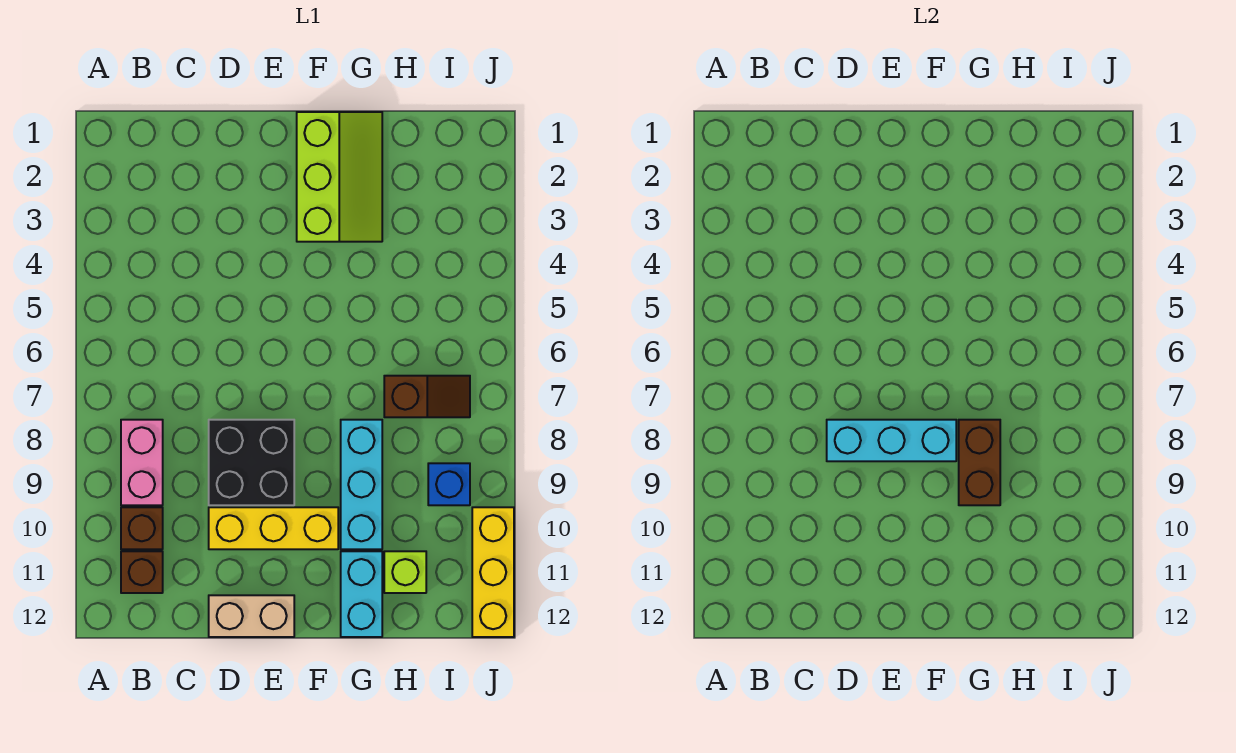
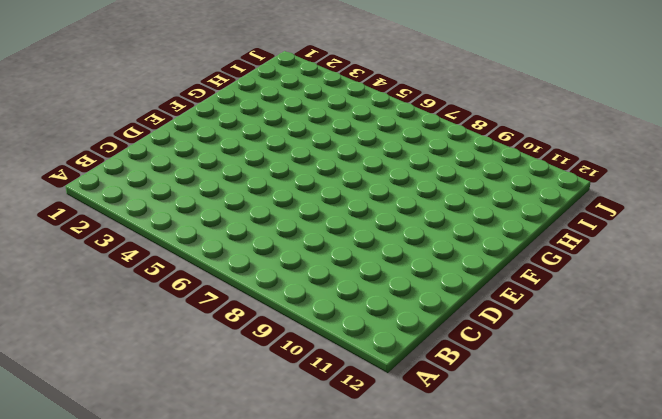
none -> pink 1x2 brick [121,420,163,505]
none -> brown 1x1 brick [121,507,163,549]
none -> brown 1x1 brick [121,551,163,593]

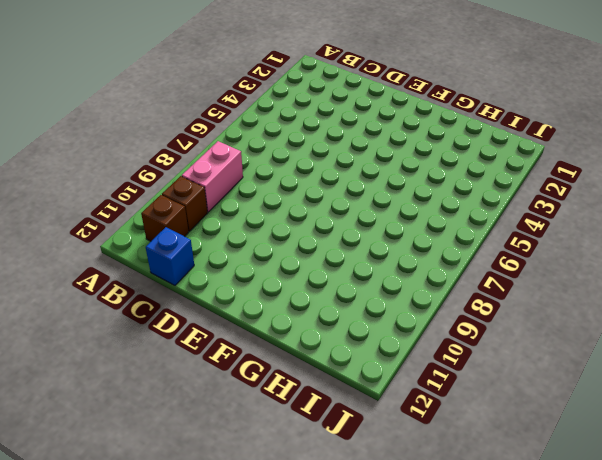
blue 1x1 brick [146,227,194,285] -> blue 1x1 brick moved to [428,463,470,505]
none -> black 2x2 brick [209,420,294,505]
none -> yellow 1x3 brick [209,507,338,549]
none -> tan 1x2 brick [209,595,294,637]

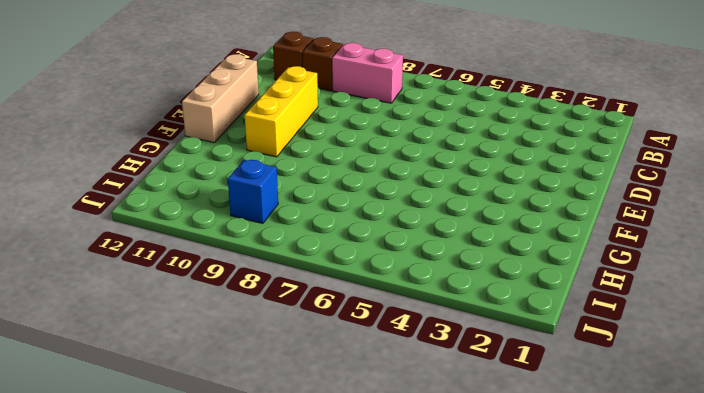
tan 1x3 brick [182,54,259,143] -> tan 1x2 brick [209,595,294,637]
none -> black 2x2 brick [209,420,294,505]
none -> lime 2x3 slope [297,112,382,242]
none -> cyan 1x3 brick [341,420,382,549]

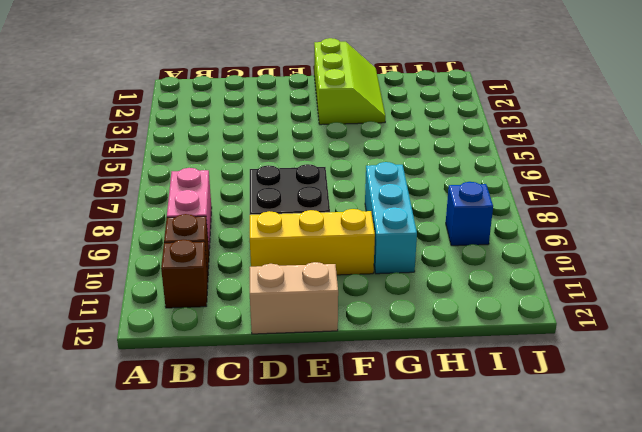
none -> cyan 1x2 brick [341,551,382,637]
none -> brown 1x2 slope [384,376,470,417]
none -> lime 1x1 brick [384,551,426,593]

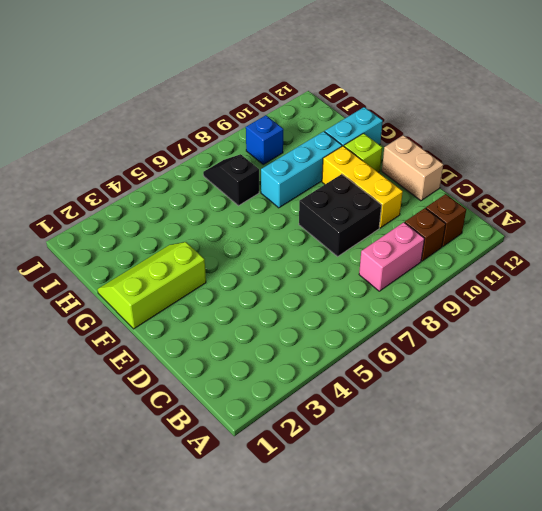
lime 1x1 brick [344,133,382,172] -> lime 1x1 brick moved to [384,551,426,593]
black 1x2 slope [203,154,259,206] -> brown 1x2 slope [384,376,470,417]
none -> yellow 1x3 brick [472,507,514,637]
none -> cyan 1x3 brick [827,420,956,461]
none -> brown 1x2 brick [959,420,1000,505]

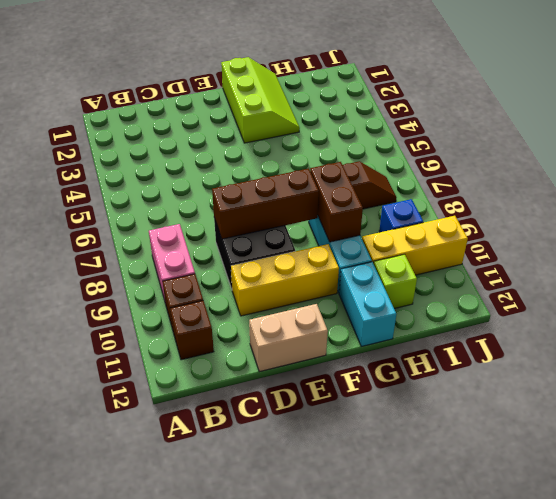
brown 1x3 brick [212,169,319,239] -> cyan 1x3 brick [827,420,956,461]
yellow 1x3 brick [362,216,468,275] -> yellow 1x3 brick turned to [472,507,514,637]

